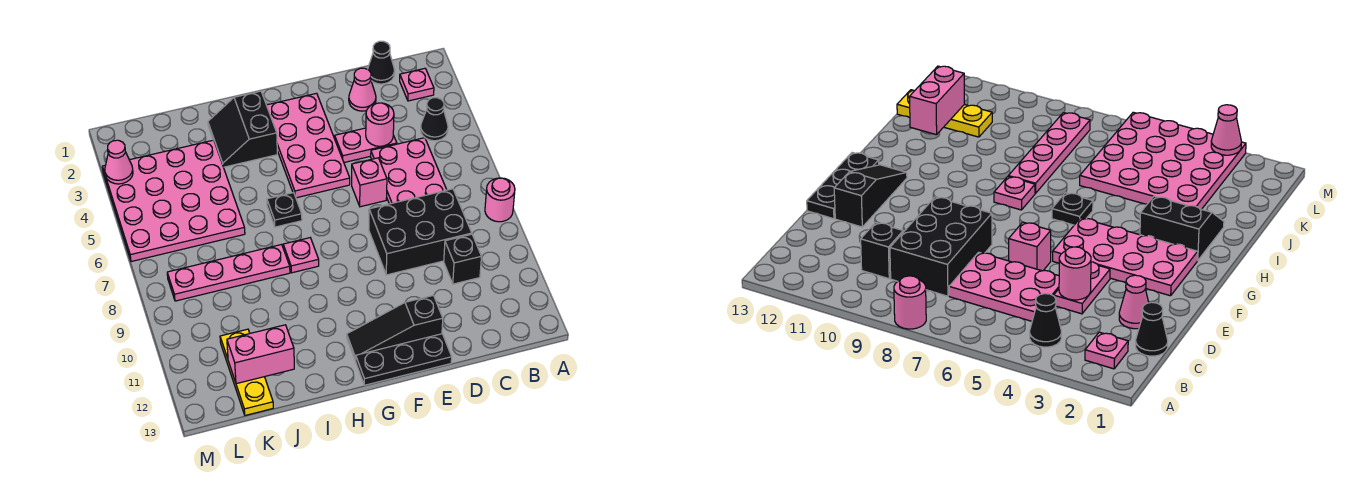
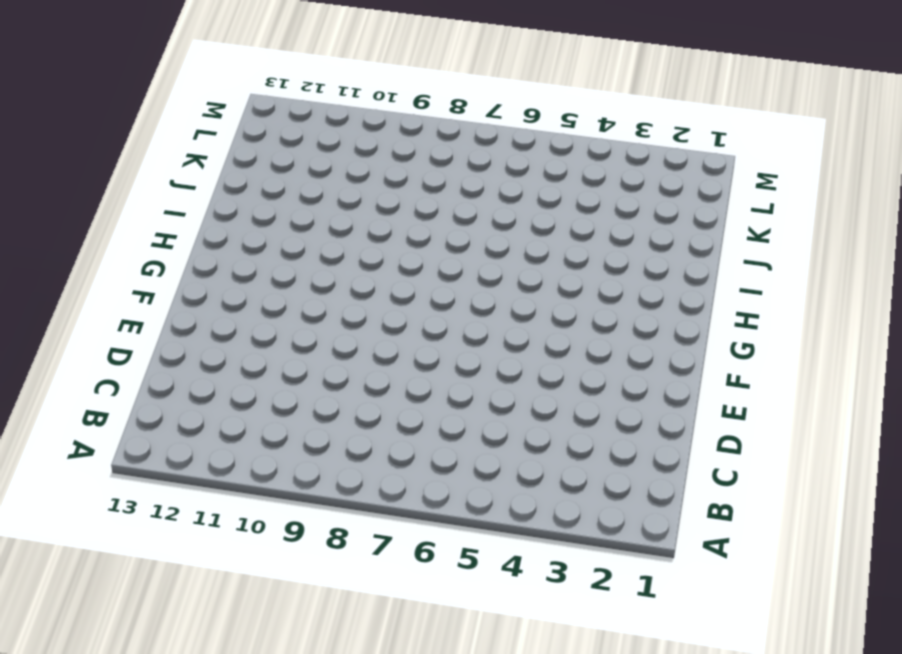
none -> pink 1x1 round brick [485,178,515,222]
none -> pink 1x1 plate [400,68,434,101]
none -> black 1x1 cone [421,98,448,141]

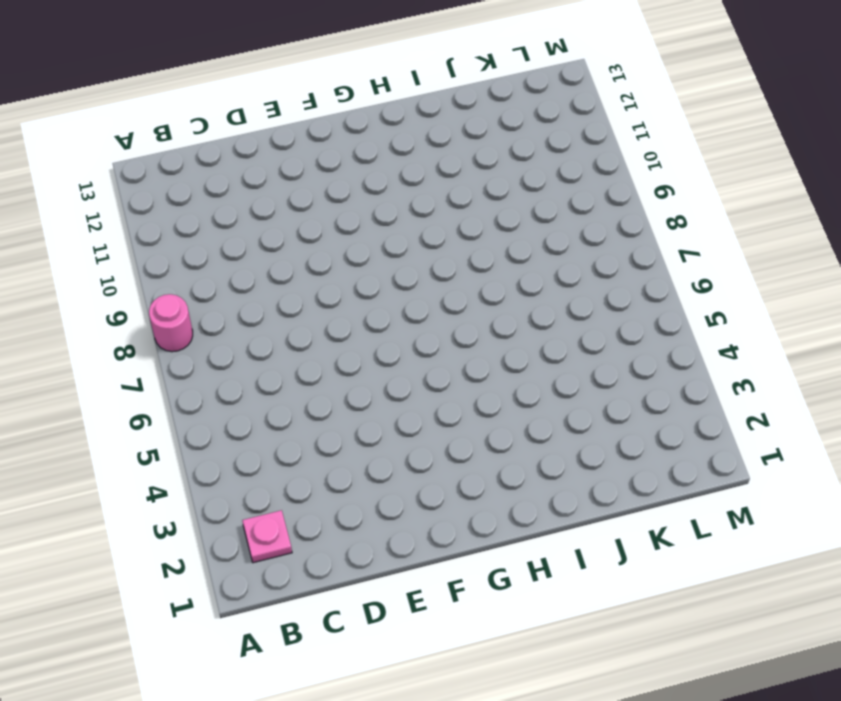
none -> black 1x1 cone [421,98,448,141]
none -> black 1x1 cone [368,41,395,84]
none -> pink 2x3 plate [371,138,447,204]

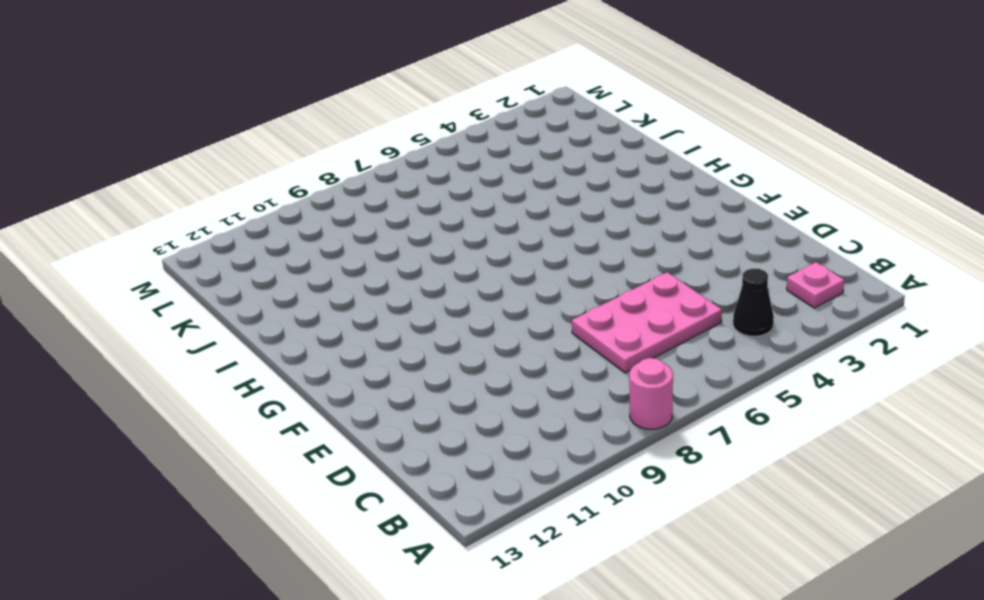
none -> black 1x1 cone [368,41,395,84]
none -> black 2x3 brick [369,189,472,275]
none -> black 1x1 brick [444,234,482,284]

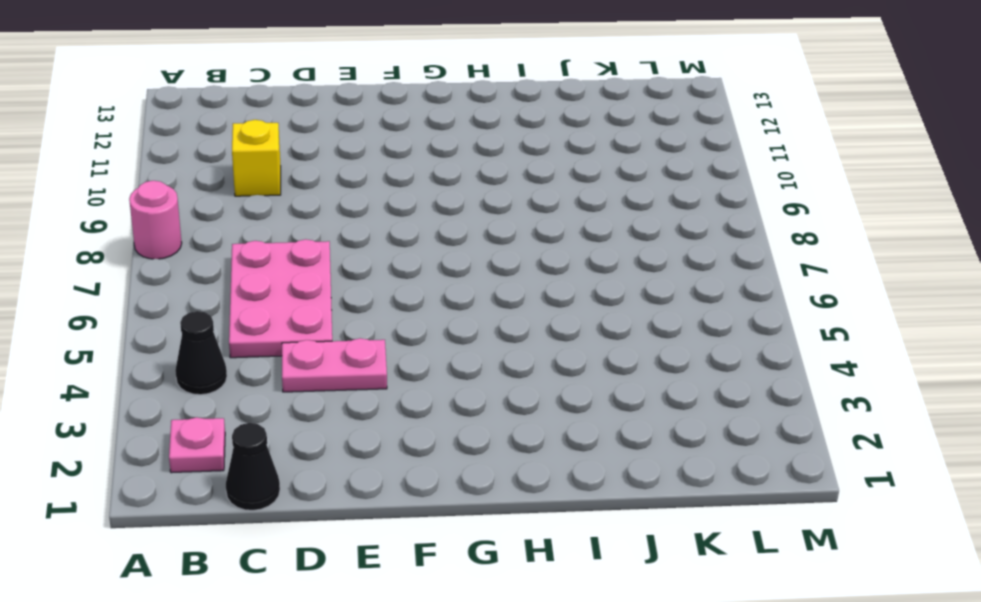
yellow 1x1 brick [232,120,281,196] -> black 1x1 brick [444,234,482,284]
none -> black 2x3 brick [369,189,472,275]
none -> pink 1x1 cone [349,68,376,111]
none -> pink 1x1 brick [352,158,387,207]

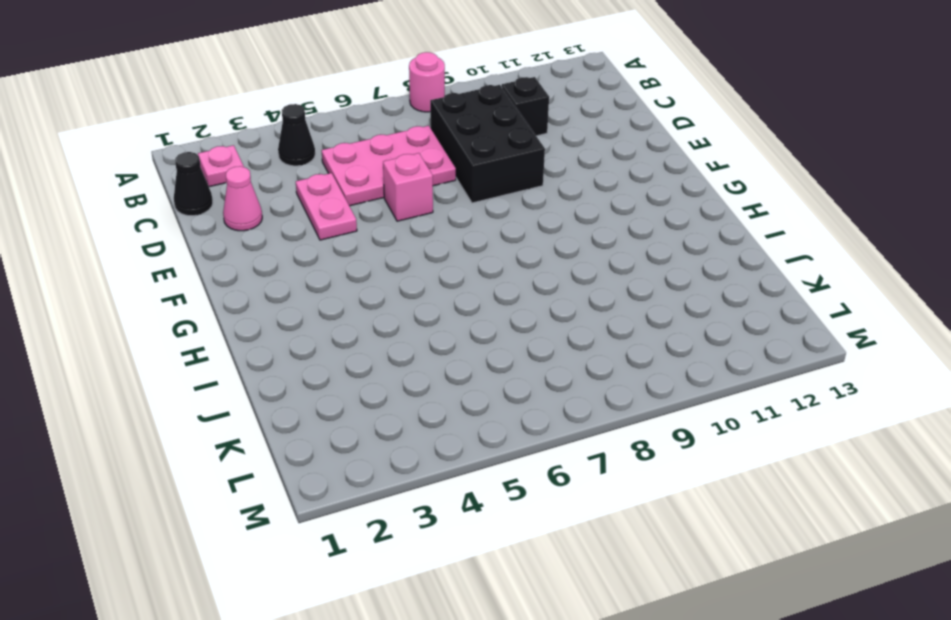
none -> black 1x3 slope [347,295,443,360]
none -> black 1x3 plate [355,334,452,385]
none -> pink 2x4 plate [267,93,350,198]

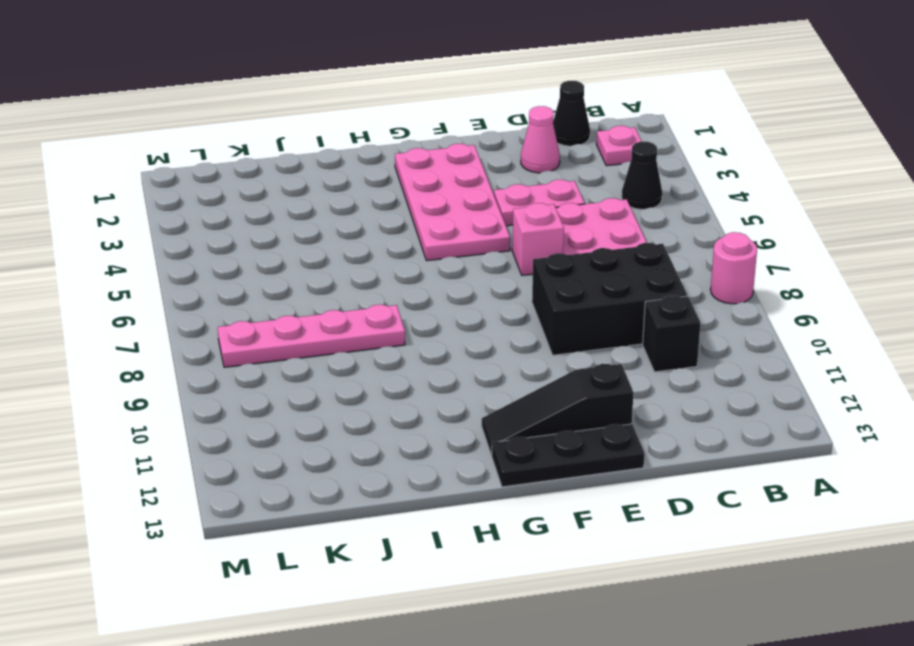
none -> black 2x2 slope [208,91,277,167]
none -> black 1x1 plate [267,193,302,227]
none -> pink 1x1 plate [283,238,319,273]

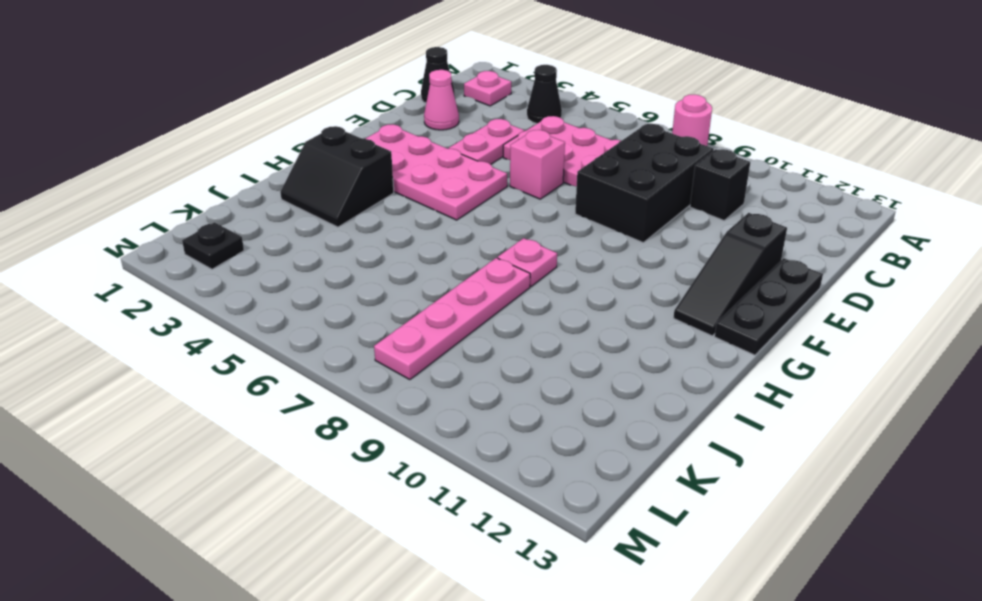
black 1x1 plate [182,222,244,269] -> black 1x1 plate moved to [267,193,302,227]
none -> pink 4x4 plate [102,140,245,262]
none -> yellow 1x3 plate [220,329,273,415]
none -> pink 1x1 round brick [366,103,394,146]

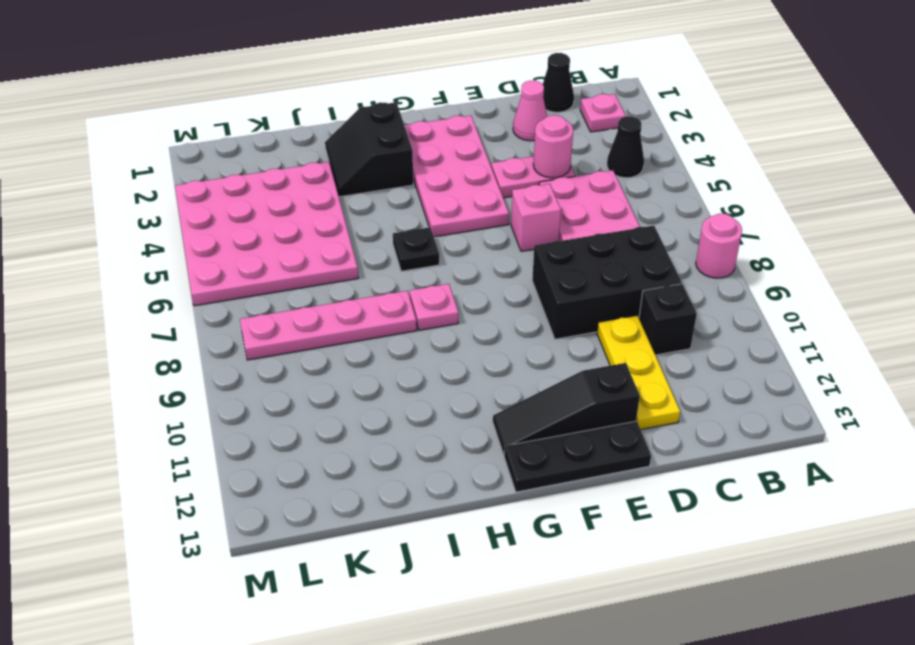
yellow 1x3 plate [597,315,680,429] -> yellow 1x3 plate moved to [220,329,273,415]
none -> pink 1x2 brick [227,325,294,384]
none -> pink 1x1 cone [105,140,133,184]

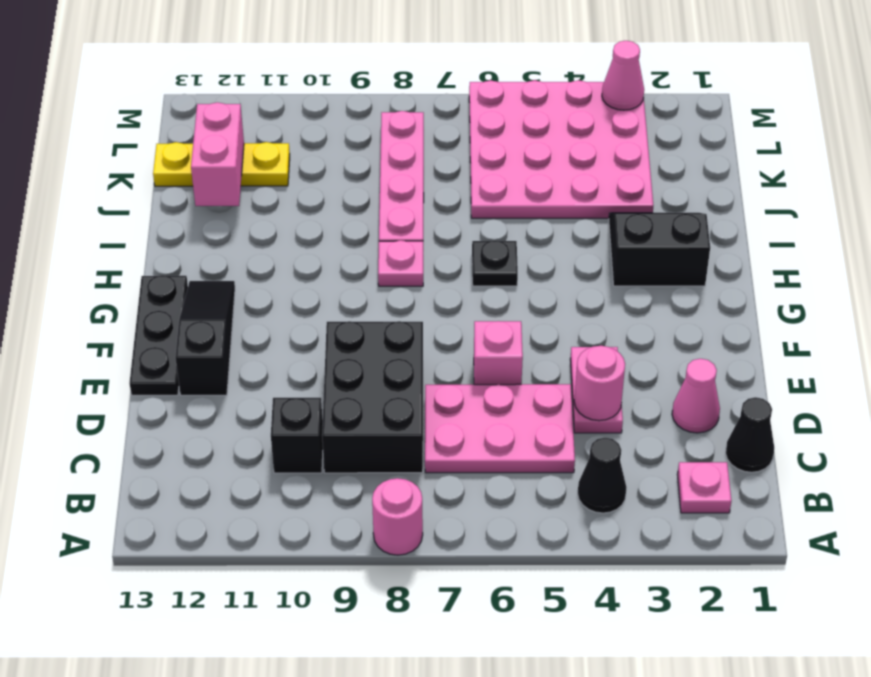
none -> pink 2x4 plate [267,93,350,198]

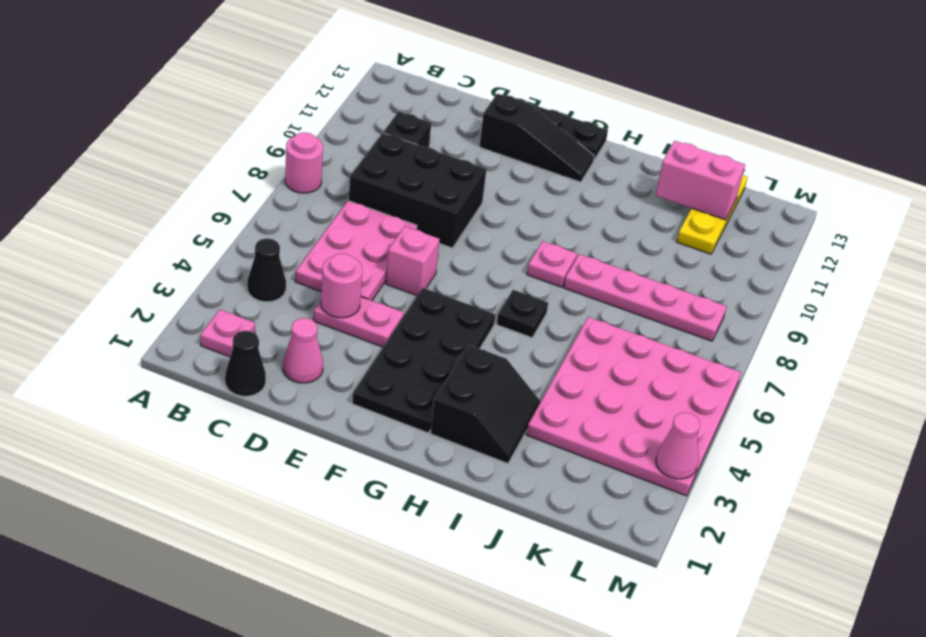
black 2x4 plate [352,288,495,433] -> pink 2x4 plate [267,93,350,198]

